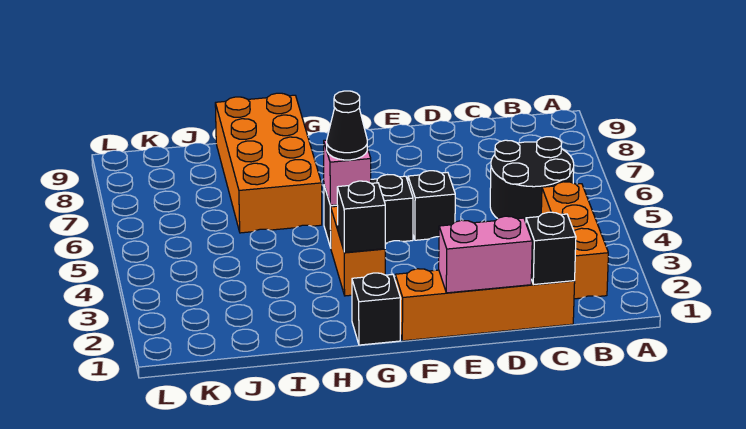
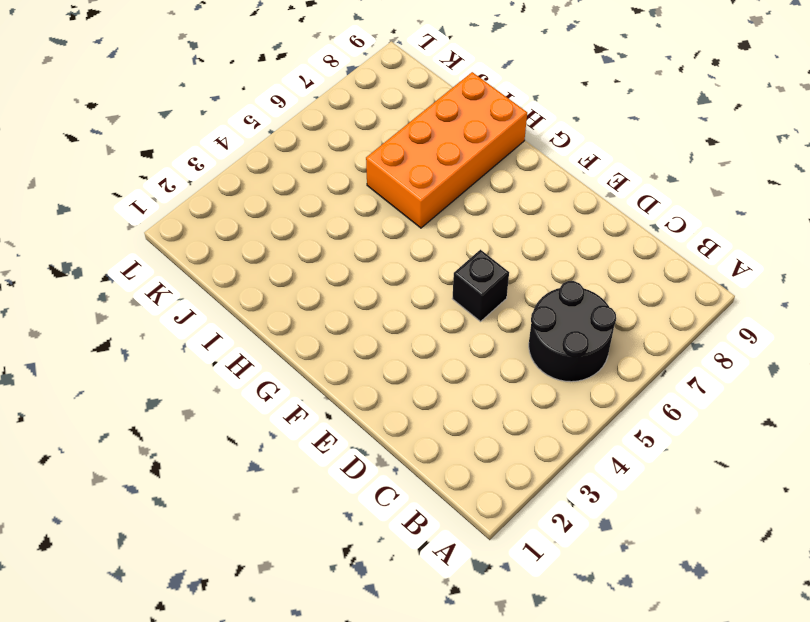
none -> orange 1x3 brick [541,182,608,299]
none -> orange 1x4 brick [395,269,575,341]
none -> black 1x2 brick [324,175,413,248]

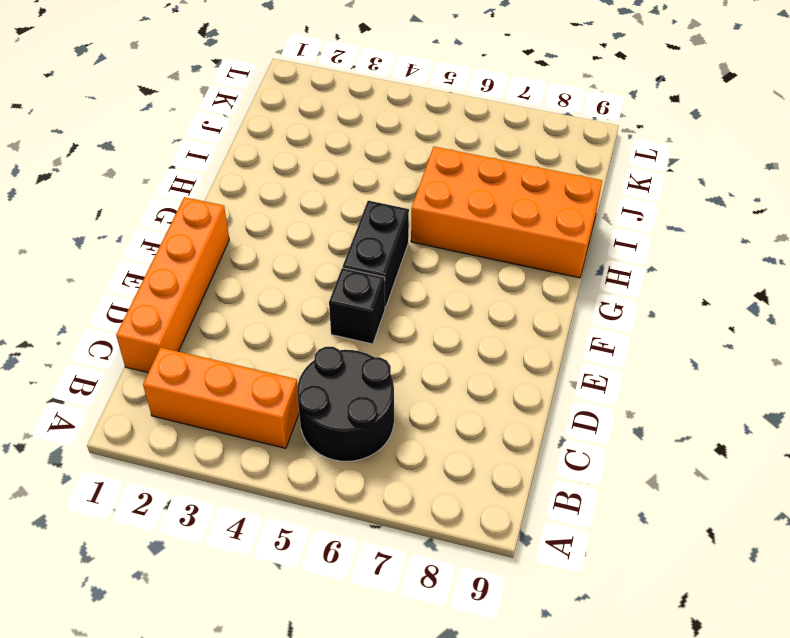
none -> black 1x1 brick [352,273,401,345]
none -> orange 1x2 brick [331,206,385,296]
none -> black 1x1 brick [526,212,576,284]

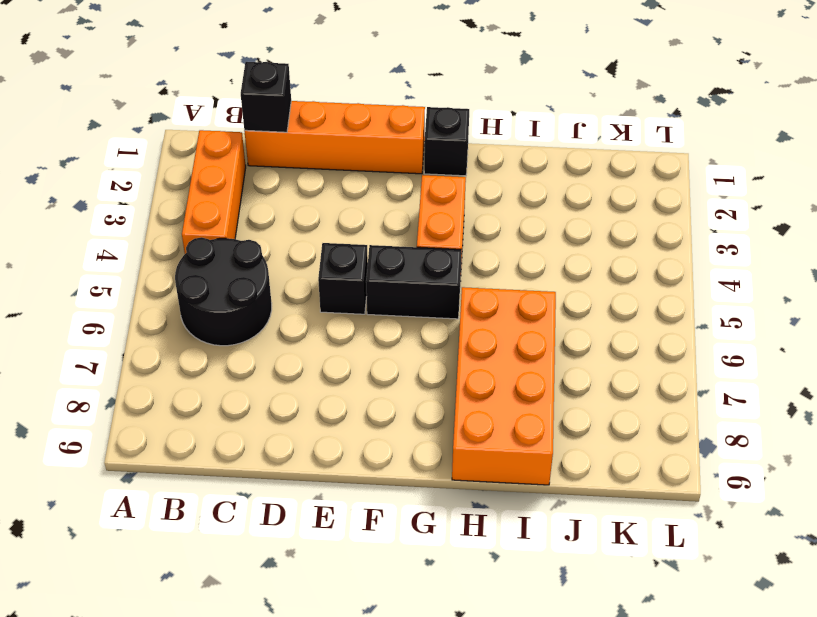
none -> pink 1x2 brick [439,216,532,293]
none -> black 1x1 brick [337,181,385,253]
none -> pink 1x1 brick [324,140,371,205]

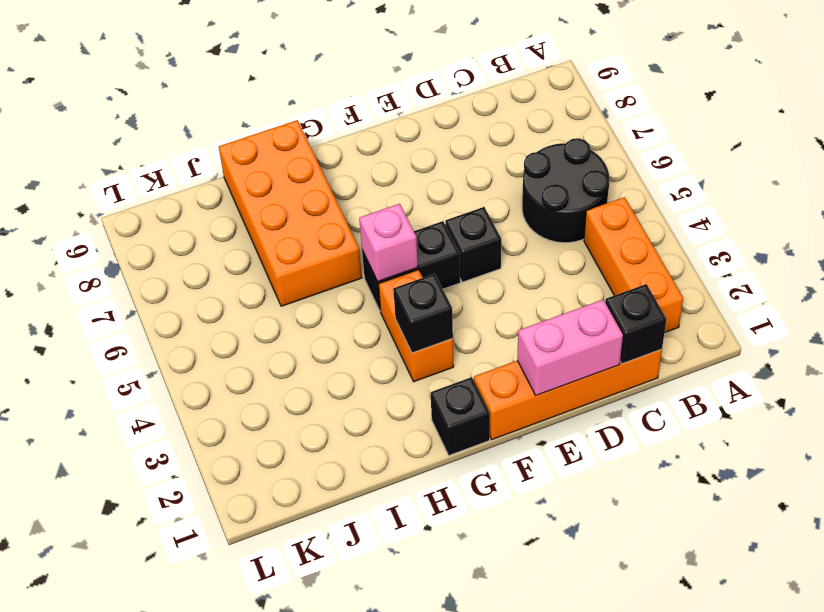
none -> black 1x1 cone [327,91,367,160]

